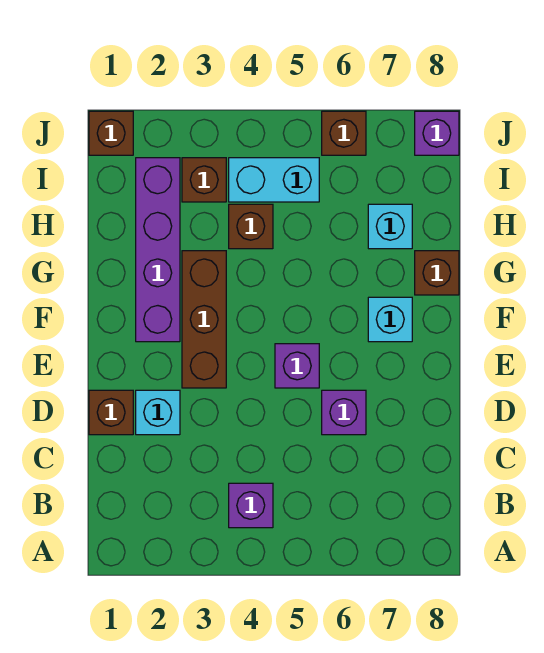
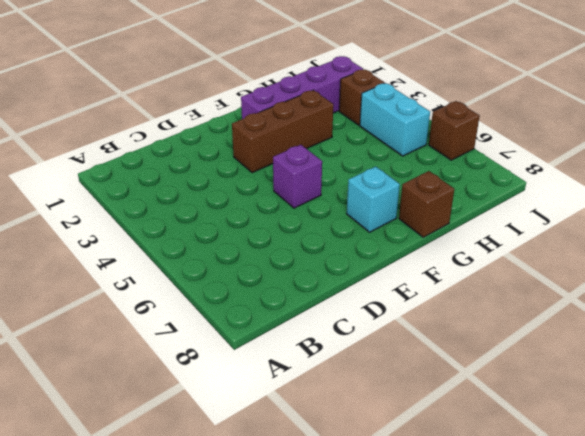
none -> purple 1x1 brick [229,483,273,528]
none -> brown 1x1 brick [89,390,133,435]
none -> cyan 1x1 brick [136,390,180,435]

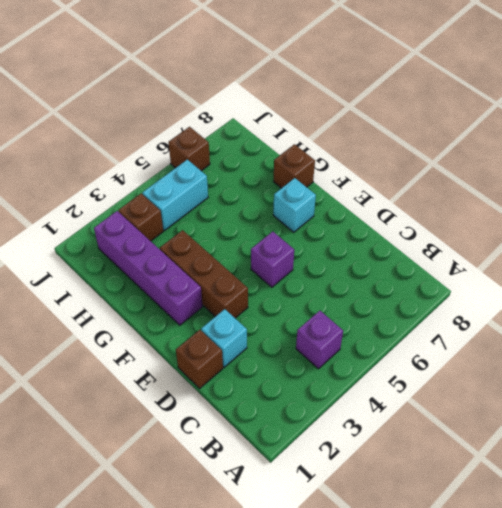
none -> purple 1x1 brick [322,390,366,435]
none -> brown 1x1 brick [229,204,273,249]
none -> cyan 1x1 brick [368,204,412,249]

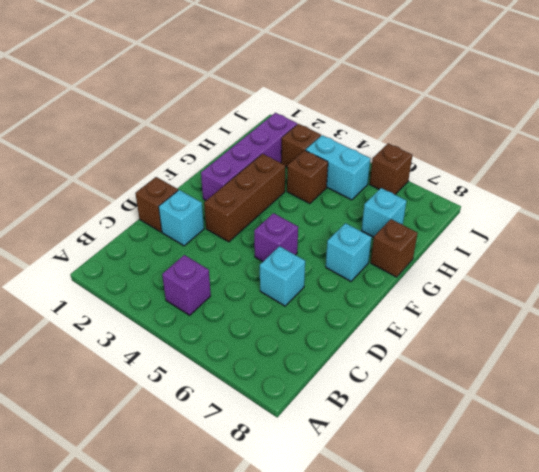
cyan 1x1 brick [260,246,305,306] -> purple 1x1 brick [322,390,366,435]
none -> brown 1x1 brick [89,111,133,155]
none -> purple 1x1 brick [415,111,459,155]

